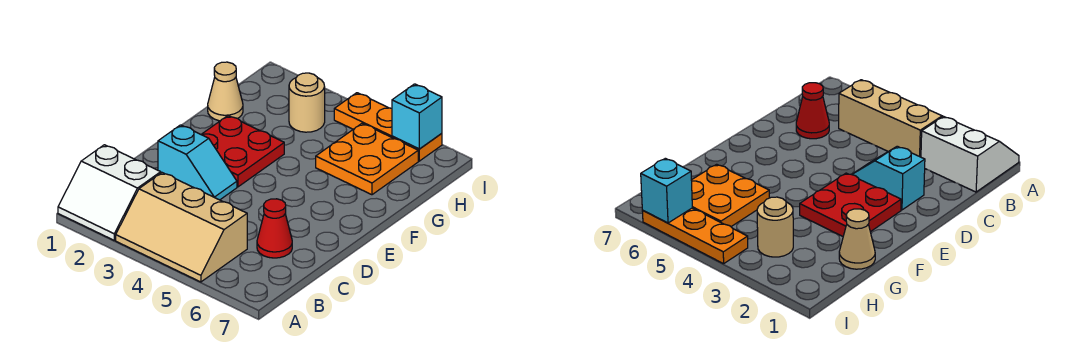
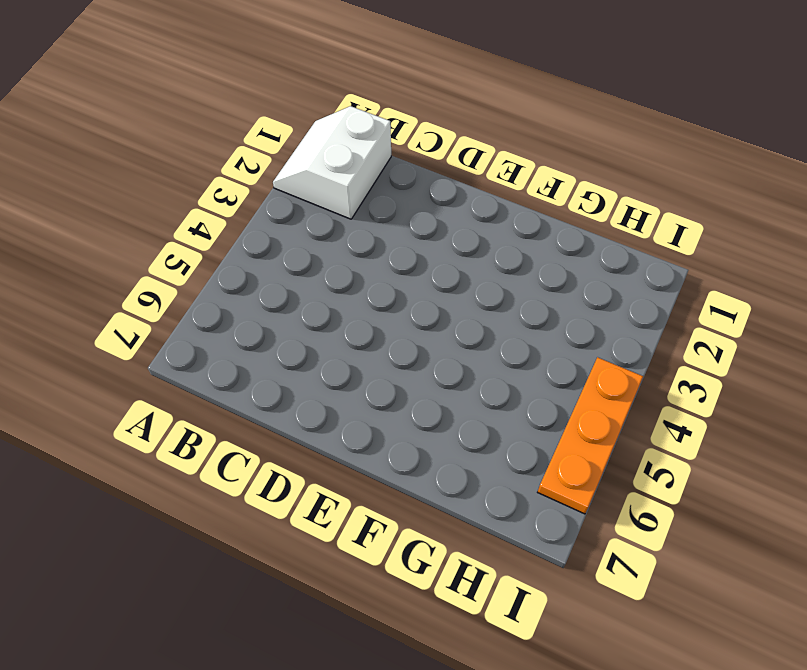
none -> tan 2x3 slope [116,173,247,282]
none -> red 1x1 cone [257,199,292,258]

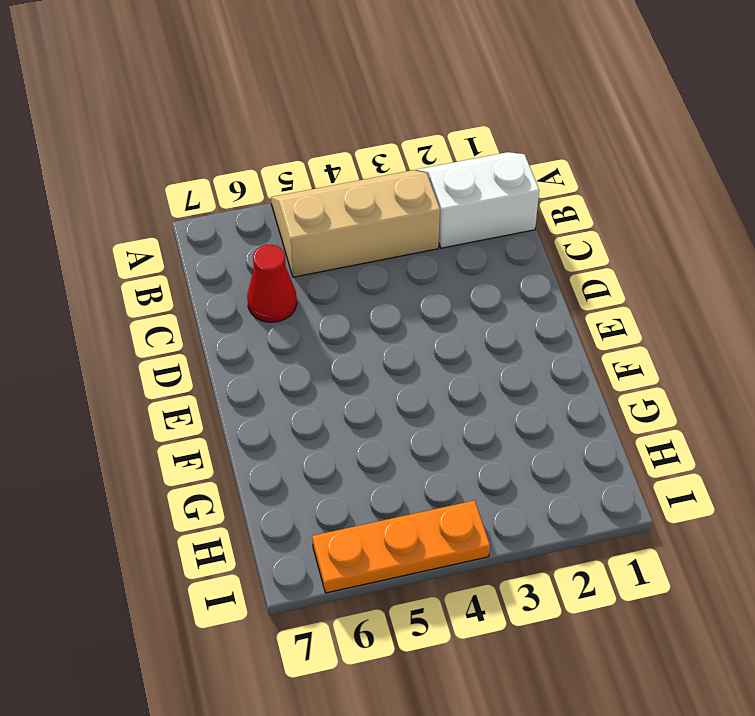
none -> cyan 1x2 slope [158,125,237,200]
none -> red 2x2 plate [201,116,284,187]

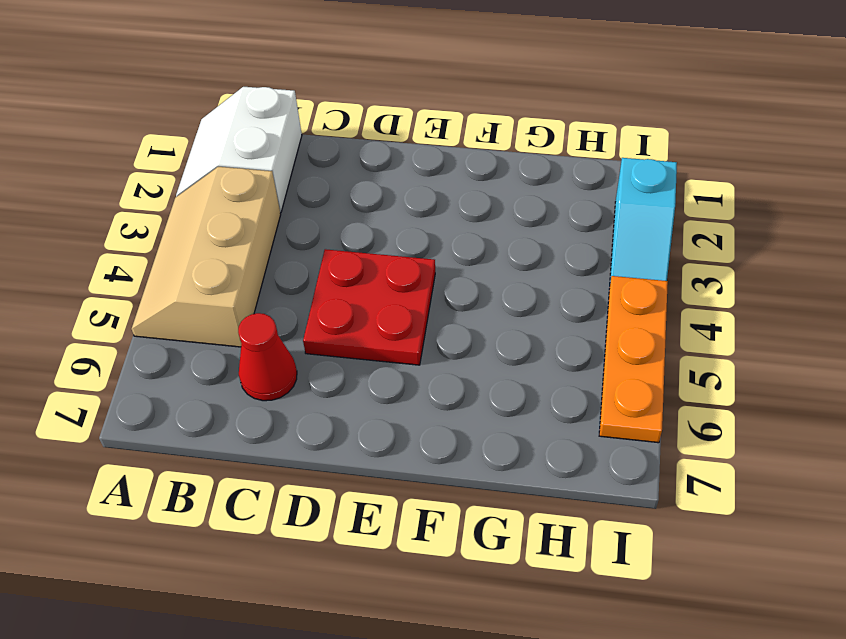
red 2x2 plate [303,249,435,365] -> red 2x2 plate moved to [201,116,284,187]
cyan 1x2 slope [610,158,677,282] -> cyan 1x2 slope moved to [158,125,237,200]
none -> tan 1x1 cone [208,62,243,121]
none -> orange 2x2 plate [316,123,418,195]

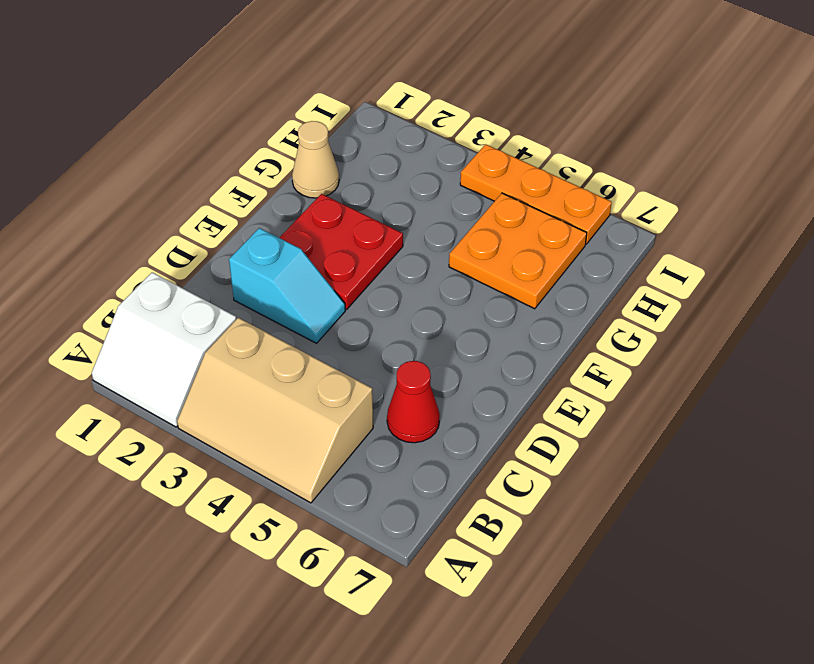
none -> tan 1x1 round brick [289,73,325,132]
none -> cyan 1x1 brick [392,84,442,149]

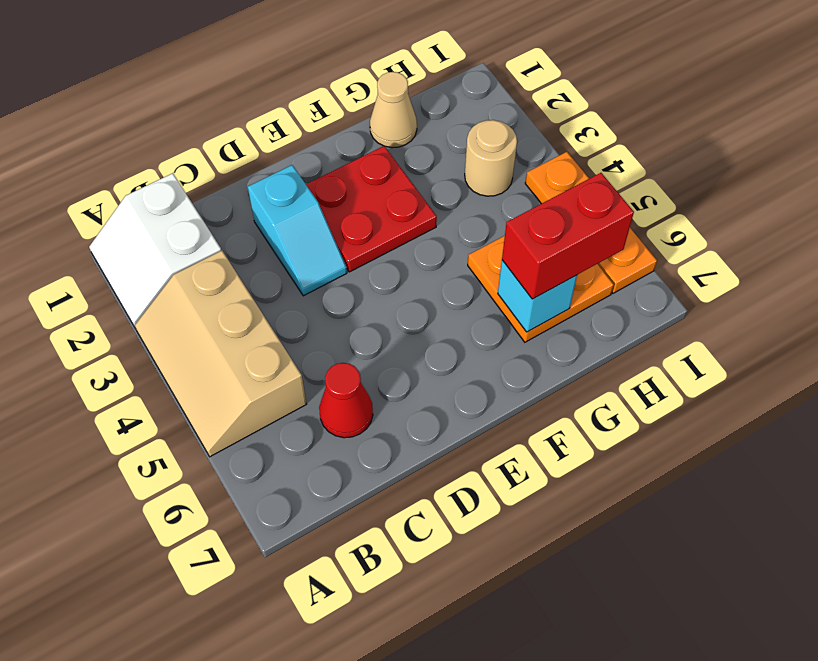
cyan 1x1 brick [498,260,577,332] -> cyan 1x1 brick moved to [392,84,442,149]
red 1x2 brick [502,173,634,299] -> none

